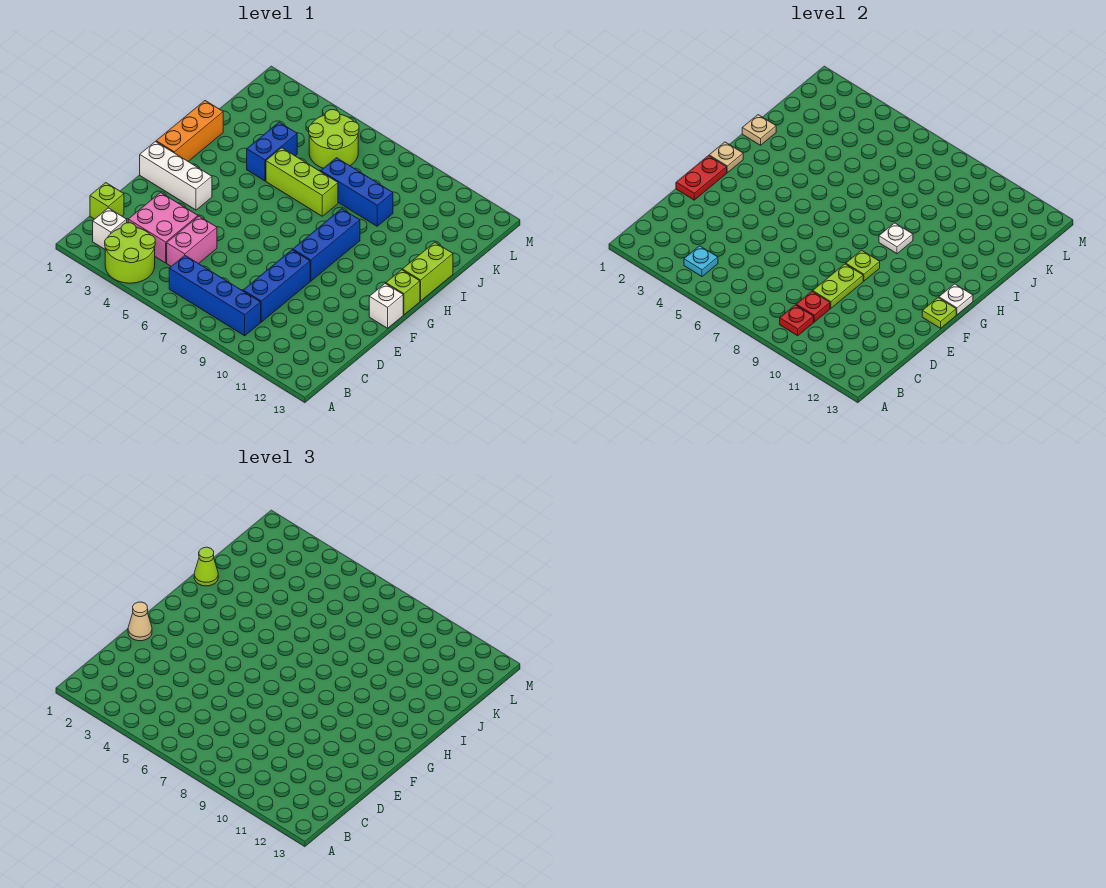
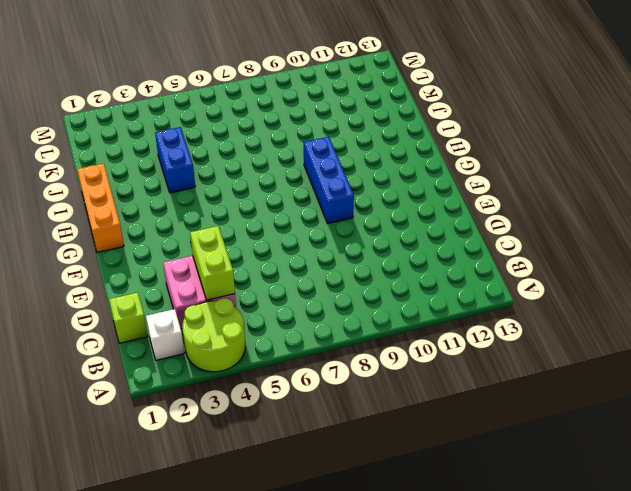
lime 1x2 brick [190,226,235,300] -> lime 1x2 brick moved to [402,242,453,301]
none -> blue 1x4 brick [169,256,261,336]
none -> pink 1x2 brick [167,216,217,266]
none -> blue 1x3 brick [243,250,310,322]
none -> white 1x3 brick [140,142,212,210]

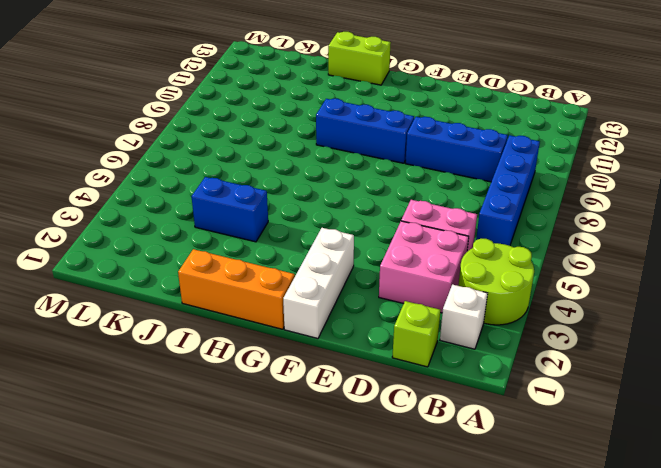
none -> white 1x1 brick [369,284,403,328]
none -> lime 1x1 brick [386,270,420,315]
none -> lime 1x3 brick [266,148,338,216]
none -> blue 1x3 brick [321,158,393,226]

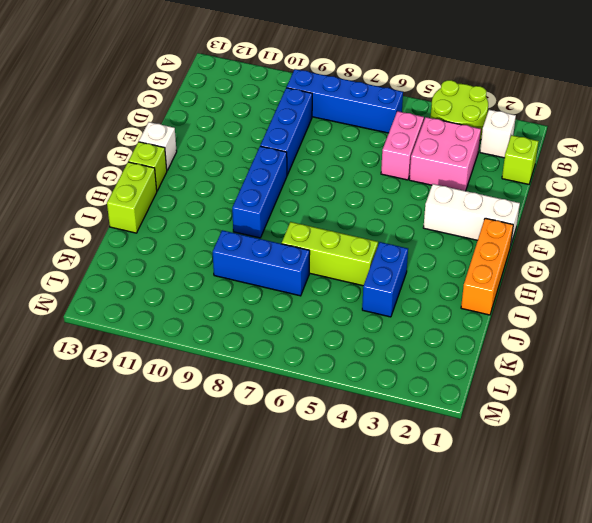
none -> lime 2x2 round brick [309,110,359,168]
none -> cyan 1x1 plate [684,246,718,277]
none -> red 1x1 plate [780,305,814,336]
none -> red 1x1 plate [796,291,830,322]

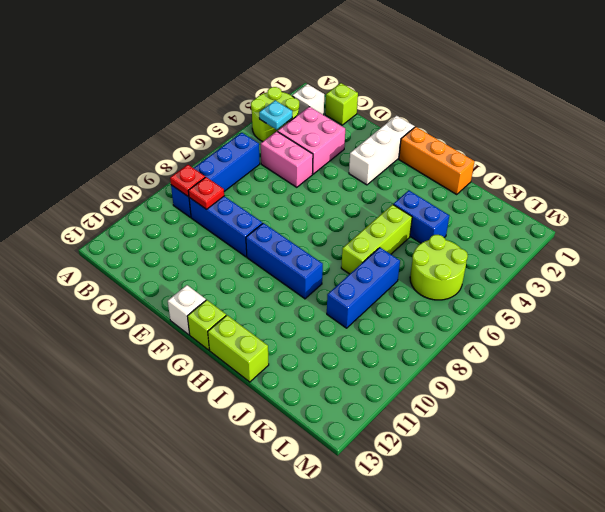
none -> lime 1x2 plate [813,264,863,308]
none -> red 1x2 plate [676,156,727,200]
none -> lime 1x1 plate [846,250,880,281]
none -> lime 1x1 plate [922,298,956,328]

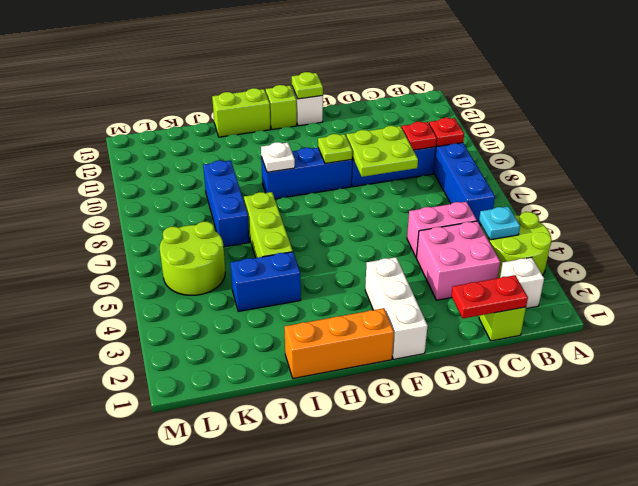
red 1x2 plate [451,275,528,318] -> red 1x2 plate moved to [676,156,727,200]
lime 2x2 plate [346,126,418,177] -> lime 1x2 plate [813,264,863,308]
none -> tan 1x1 plate [709,142,743,173]
none -> white 1x1 plate [939,284,973,315]
none -> tan 1x1 plate [742,115,776,145]
none -> tan 1x1 cone [128,602,152,641]

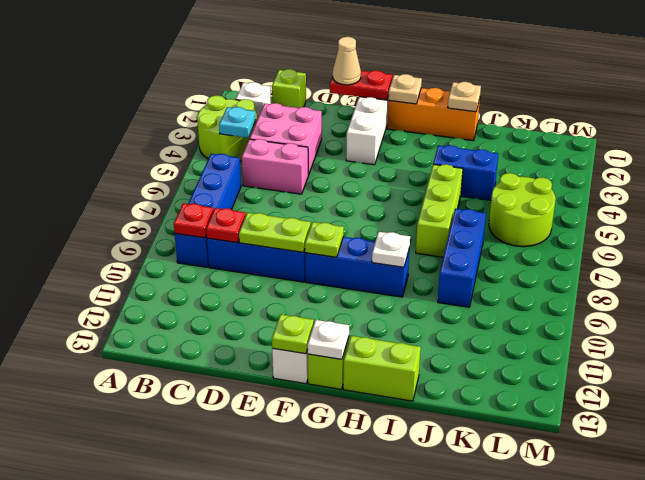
none -> lime 1x1 cone [194,547,218,586]

